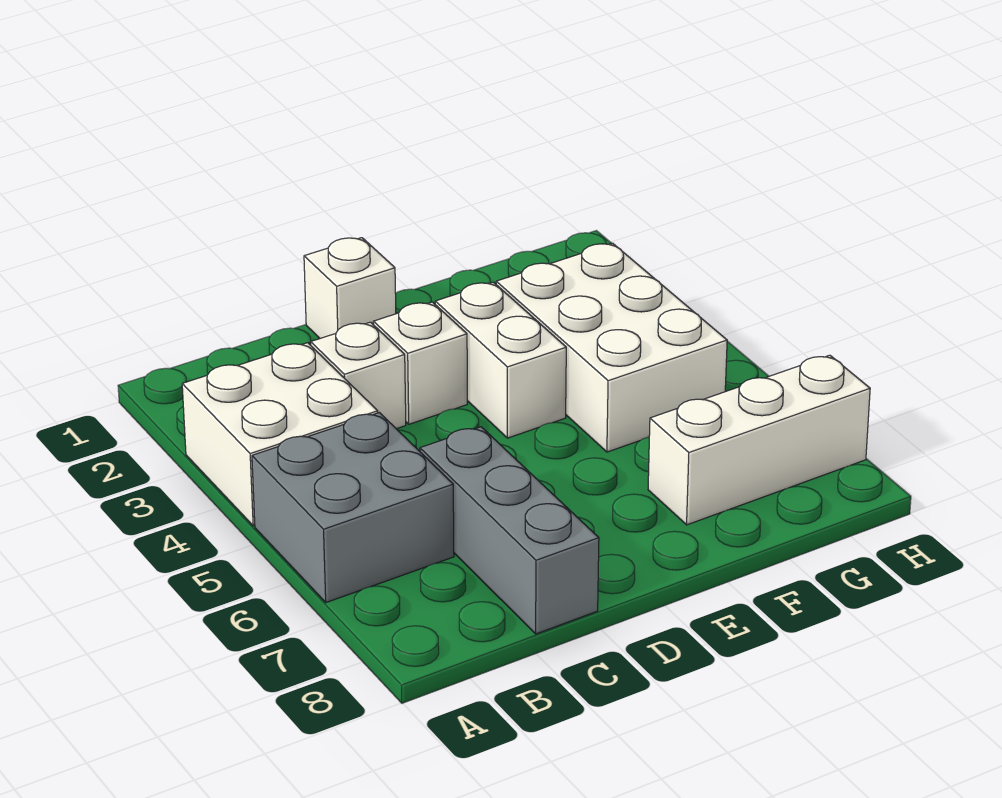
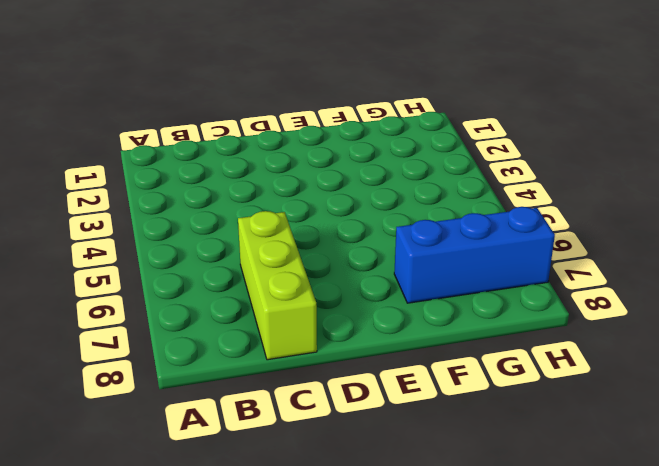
lime 1x3 brick [238,211,317,360] -> grey 1x3 brick [420,427,599,634]
blue 1x3 brick [394,207,555,303] -> white 1x3 brick [648,355,870,525]
none -> white 2x2 brick [182,343,378,526]
none -> grey 2x2 brick [252,413,454,602]

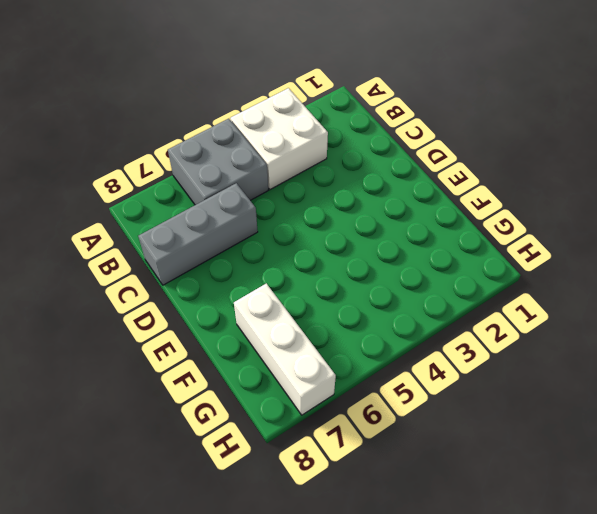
none -> white 1x1 brick [311,322,406,429]
none -> white 1x1 brick [304,238,396,338]

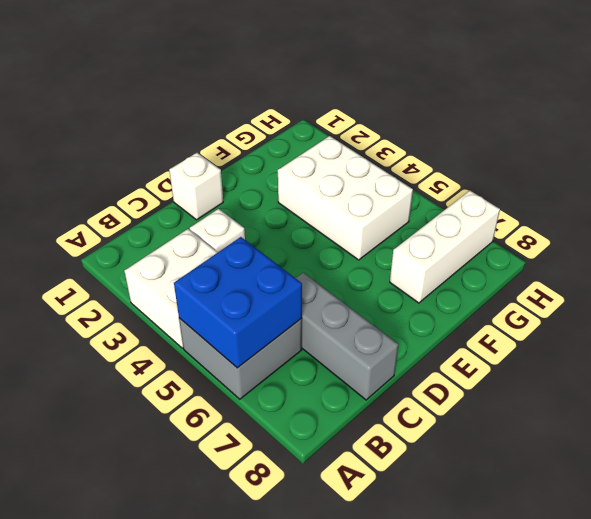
blue 2x2 brick [174,237,302,368] -> none
none -> white 1x1 brick [373,302,467,424]
none -> white 1x2 brick [435,282,566,438]

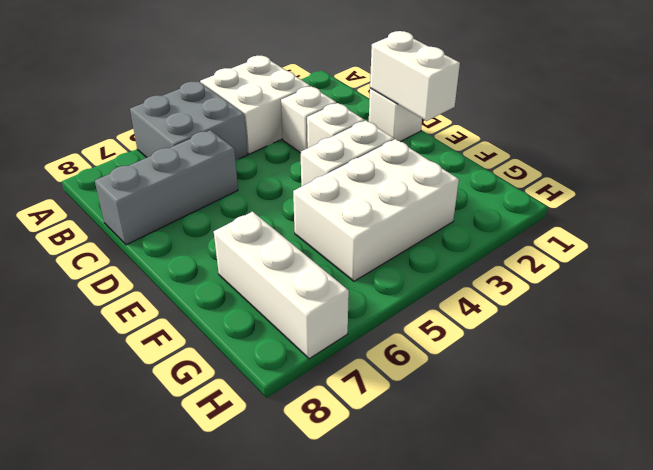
white 1x2 brick [370,31,460,121] -> none

